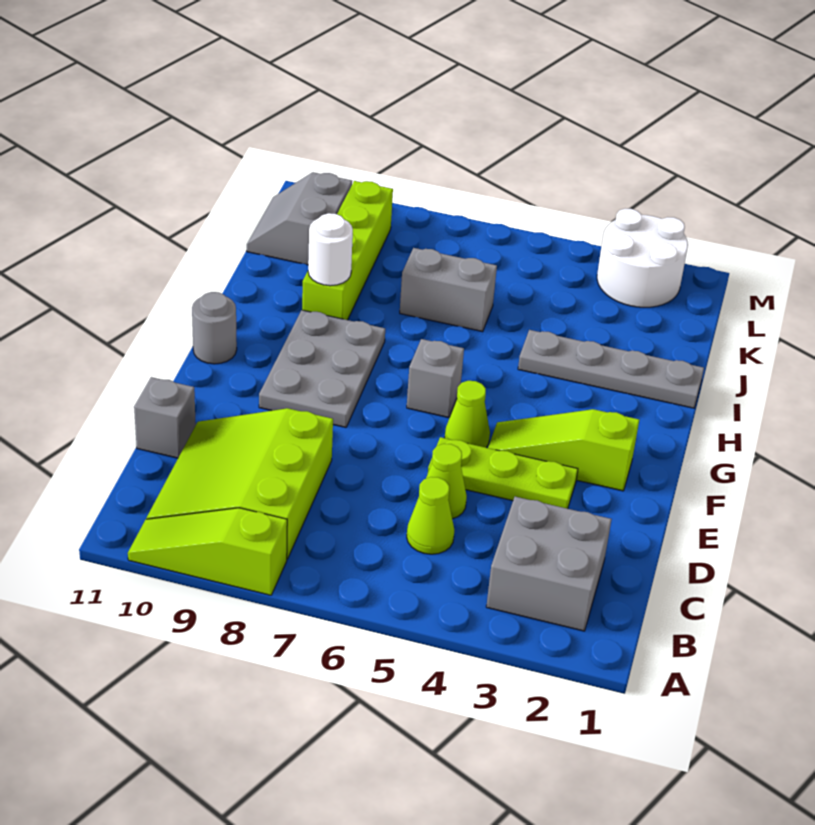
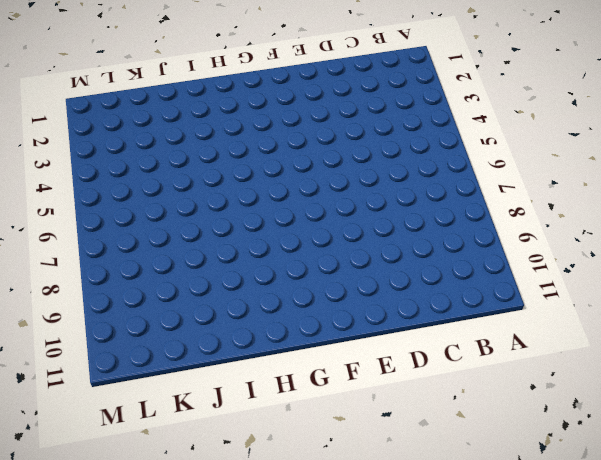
none -> lime 1x3 slope [128,508,287,595]
none -> grey 2x2 brick [486,497,612,631]
none -> lime 3x3 slope [146,408,333,559]

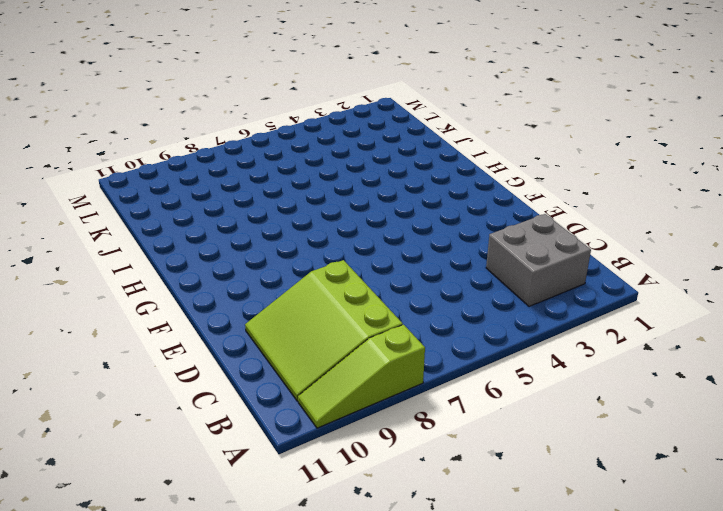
none -> lime 1x1 cone [407,477,454,554]
none -> lime 1x1 cone [426,444,467,519]
none -> grey 1x1 brick [134,377,196,458]

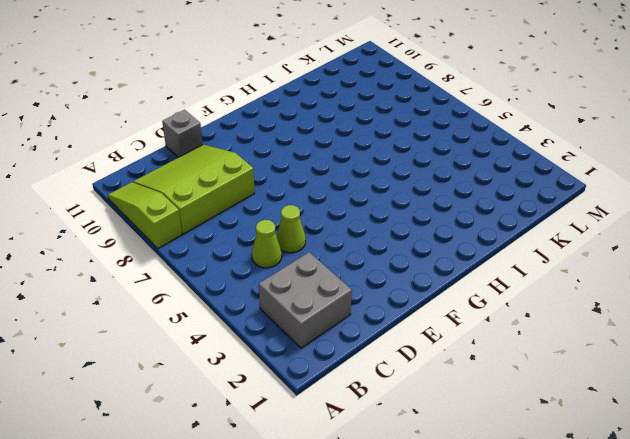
none -> lime 1x3 plate [428,437,578,509]
none -> lime 1x3 slope [488,409,639,491]
none -> lime 1x1 cone [445,381,490,448]

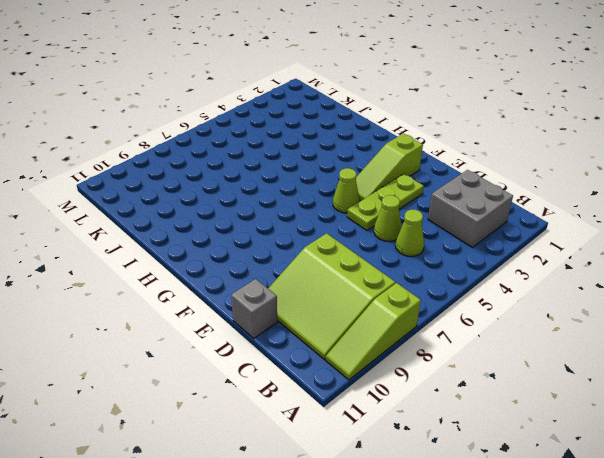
none -> grey 2x3 plate [259,310,385,427]
none -> grey 1x1 brick [407,339,464,418]
none -> grey 1x1 round brick [192,292,237,364]

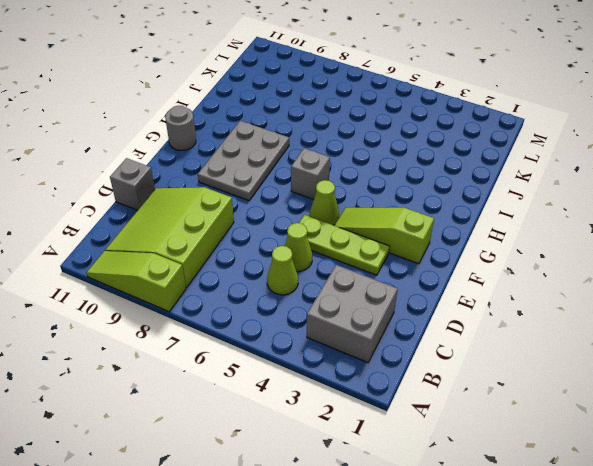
none -> grey 1x4 plate [518,330,704,408]
none -> lime 1x4 brick [302,181,393,320]
none -> grey 1x2 brick [400,248,497,332]

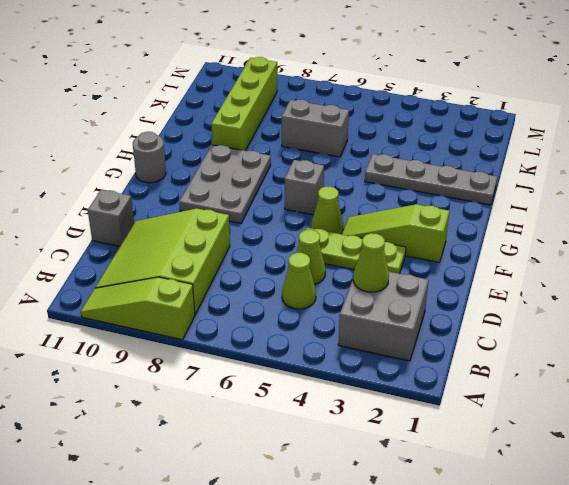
lime 1x1 cone [353,233,389,292] -> none
none -> grey 2x2 slope [247,172,352,265]
none -> white 2x2 round brick [597,209,688,307]
none -> white 1x1 round brick [308,213,353,286]

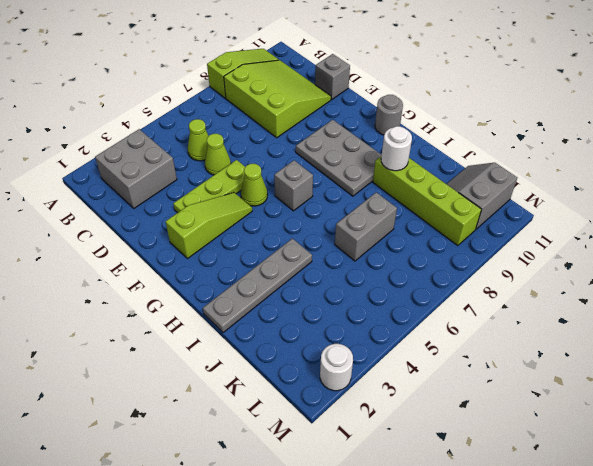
grey 2x2 slope [447,163,517,229] -> grey 2x2 slope turned to [247,172,352,265]
white 1x1 round brick [320,344,353,391] -> white 2x2 round brick [597,209,688,307]

